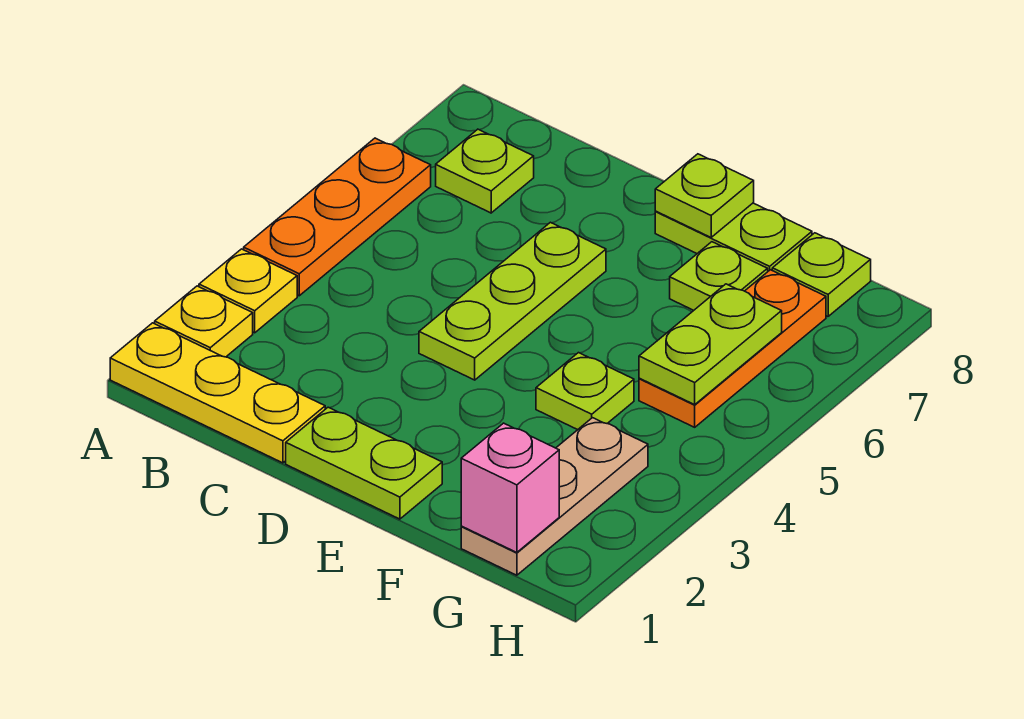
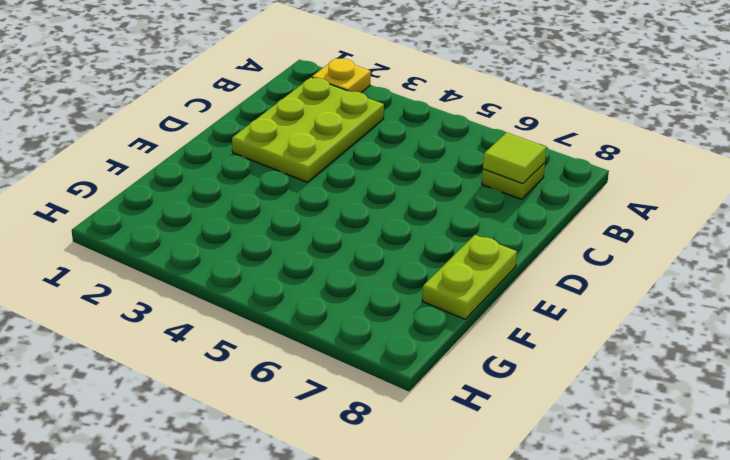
lime 2x3 plate [232,78,384,182] -> none
lime 1x1 tile [483,132,546,184] -> none
none -> yellow 1x3 plate [110,323,325,463]
none -> yellow 1x1 plate [199,249,297,333]
none -> orange 1x3 plate [244,138,431,296]

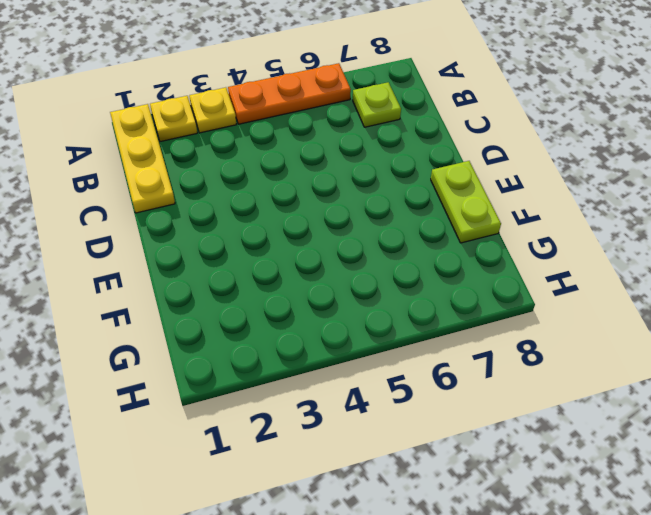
none -> lime 1x2 plate [286,407,442,519]
none -> lime 1x3 plate [419,222,606,380]
none -> lime 1x1 plate [536,353,634,430]

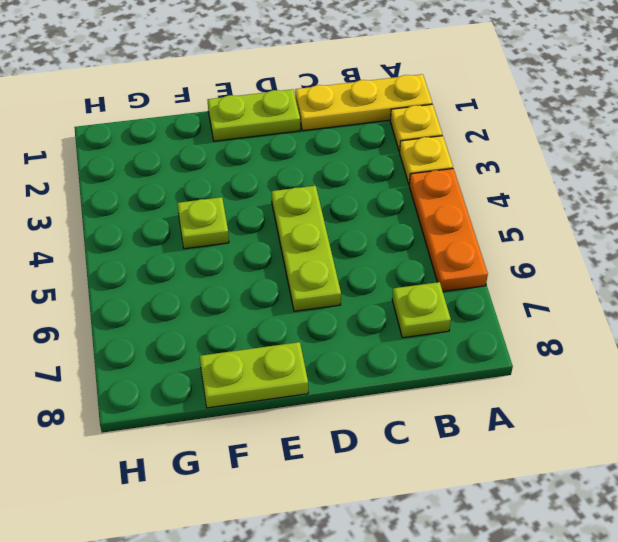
none -> lime 1x1 plate [670,242,768,310]
none -> tan 1x3 plate [461,418,648,575]
none -> orange 1x3 plate [639,270,826,427]

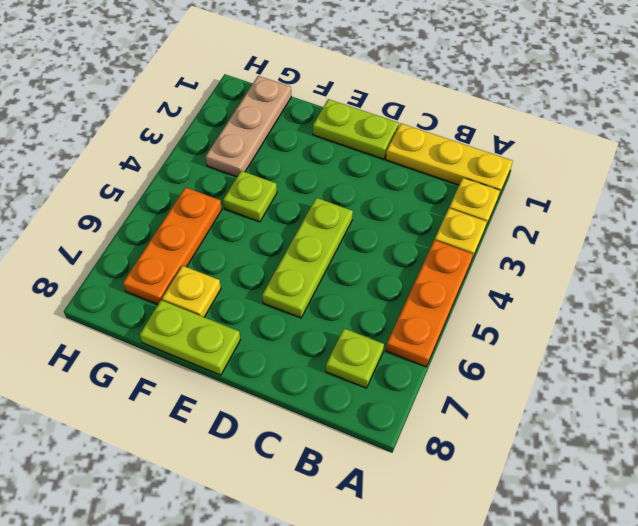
yellow 1x1 plate [162,266,221,317] -> lime 1x1 plate [670,242,768,310]
none -> lime 1x1 plate [772,233,871,316]
none -> lime 1x1 plate [655,154,754,237]
none -> pink 1x1 brick [461,423,559,553]

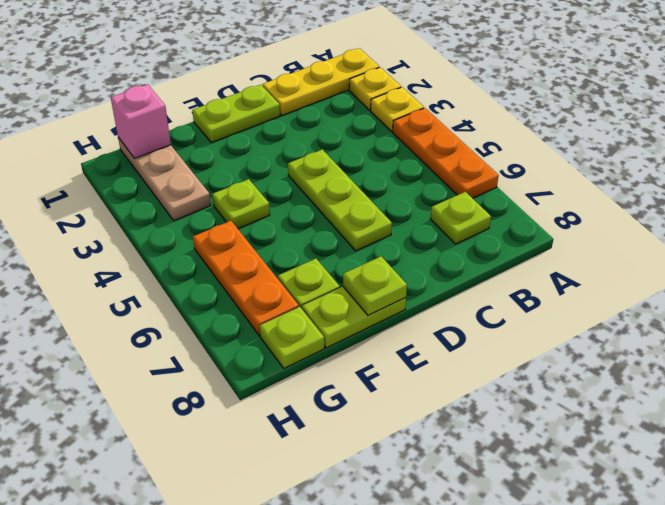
none -> lime 1x2 plate [639,284,782,405]

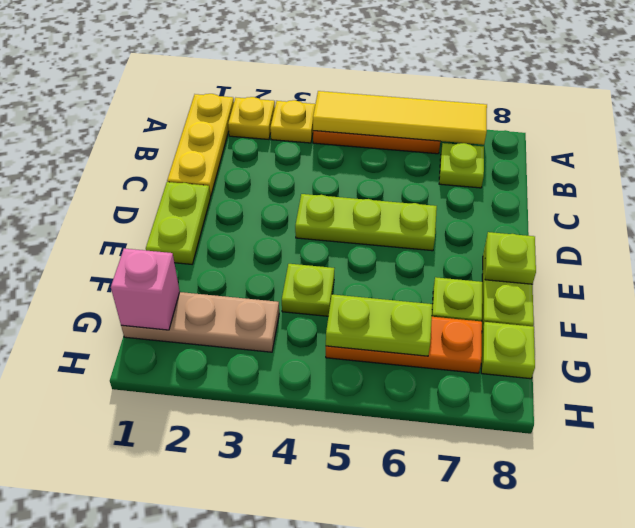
yellow 1x4 tile [313,91,487,145] -> none

